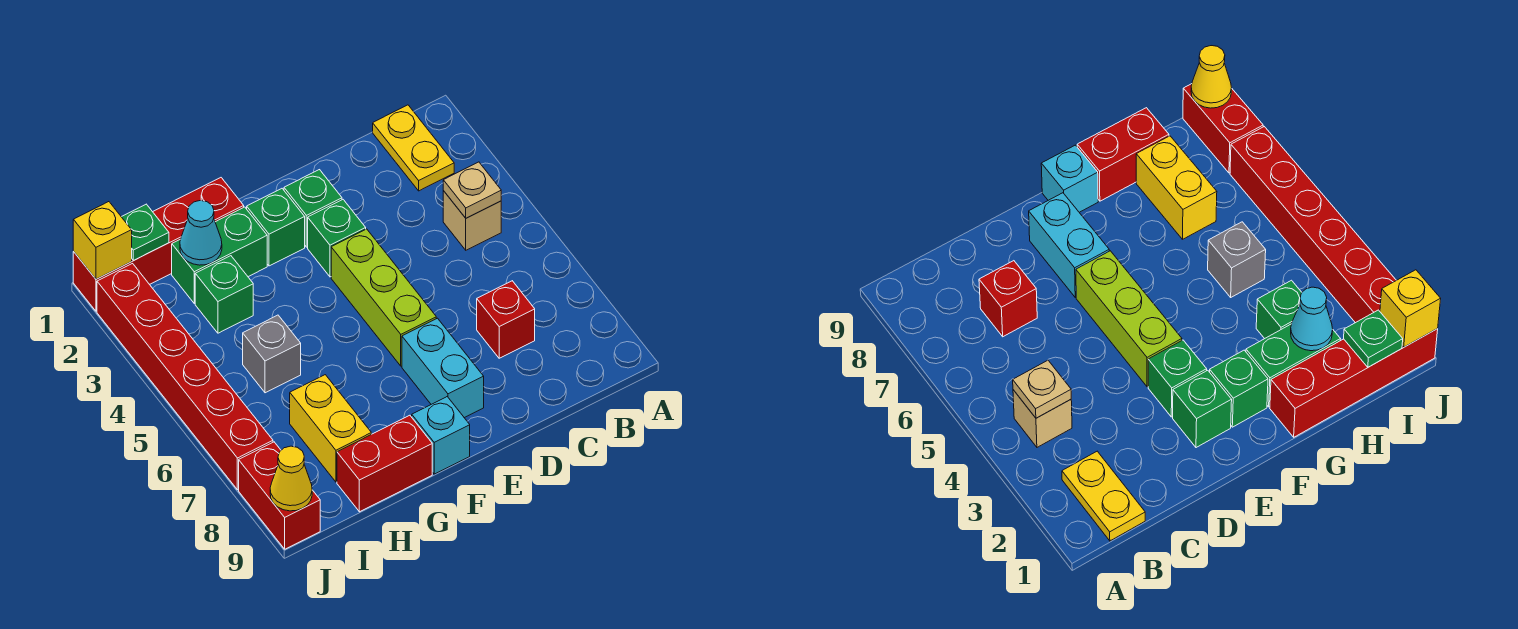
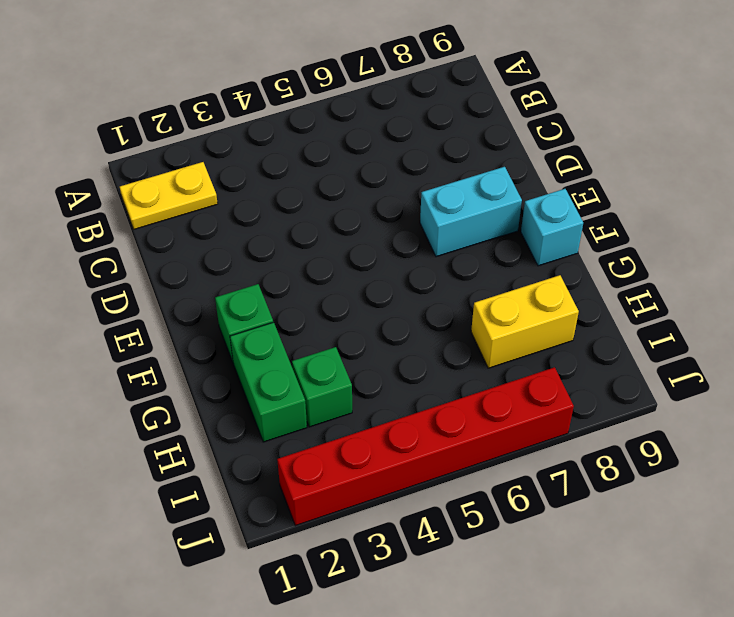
none -> tan 1x1 brick [443,191,501,250]
none -> red 1x1 brick [477,281,535,358]
none -> green 1x1 brick [284,170,342,247]

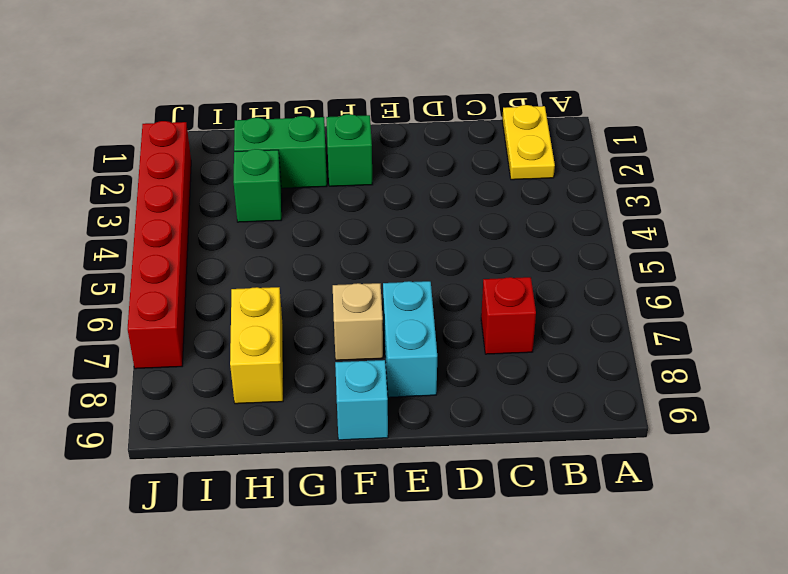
tan 1x1 brick [333,283,383,360] -> tan 1x1 brick moved to [443,191,501,250]
none -> green 1x1 brick [284,170,342,247]
none -> green 1x1 brick [308,200,366,277]
none -> lime 1x3 brick [331,229,436,366]

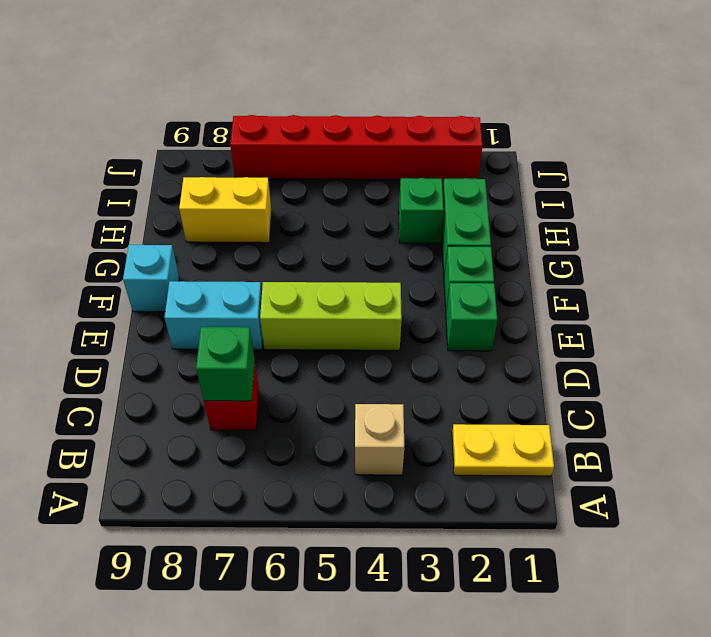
green 1x1 brick [196,327,255,401] -> green 1x1 brick moved to [308,200,366,277]
none -> red 1x4 brick [73,178,244,311]
none -> red 1x2 brick [337,415,432,512]
none -> grey 1x1 brick [243,315,301,393]

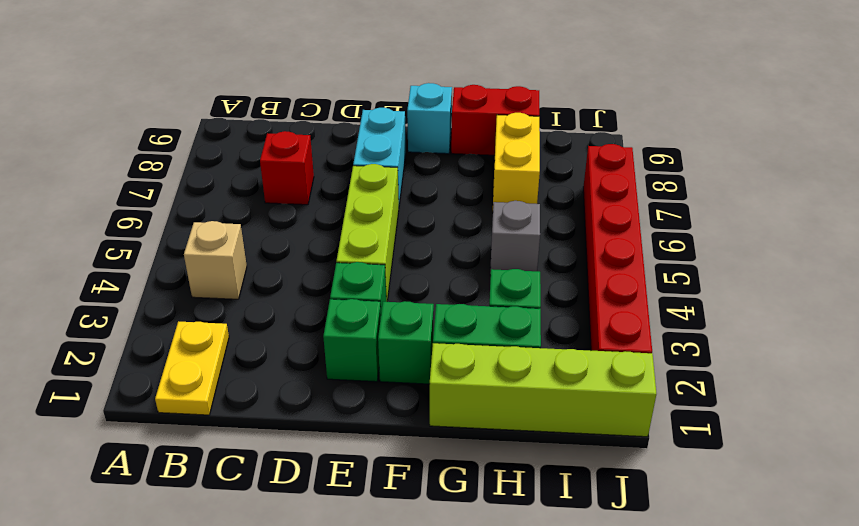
lime 1x4 brick [430,343,657,437] -> red 1x4 brick [73,178,244,311]
none -> red 1x2 brick [239,442,320,549]
none -> tan 1x1 plate [443,162,501,218]
none -> cyan 1x1 cone [180,200,222,265]

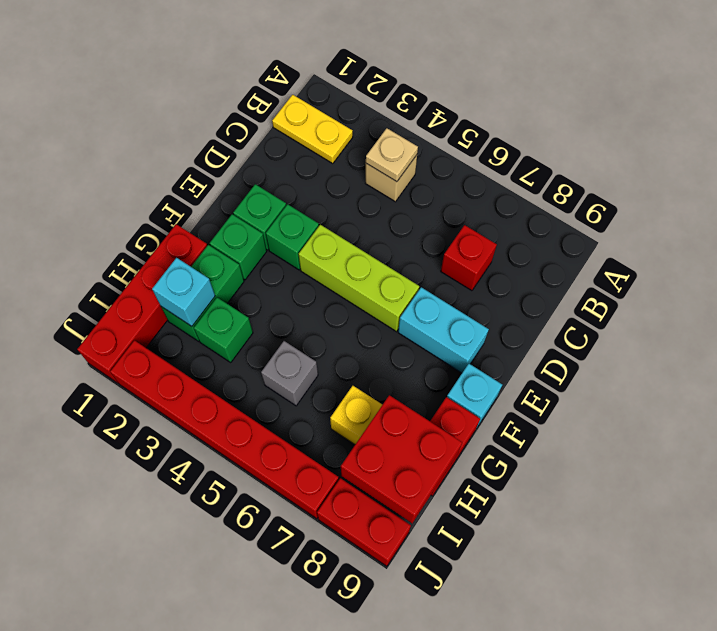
cyan 1x1 brick [152,258,215,326] -> cyan 1x1 cone [180,200,222,265]
red 2x2 brick [341,395,462,523] -> none
none -> green 1x1 plate [122,204,169,260]
none -> yellow 1x1 brick [73,202,132,279]
none -> yellow 1x1 cone [270,446,312,511]

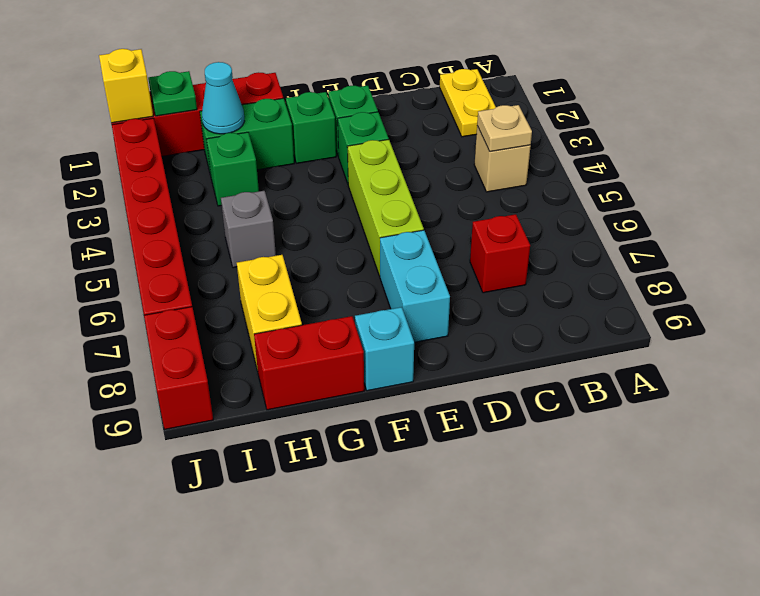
none -> yellow 1x1 cone [270,446,312,511]

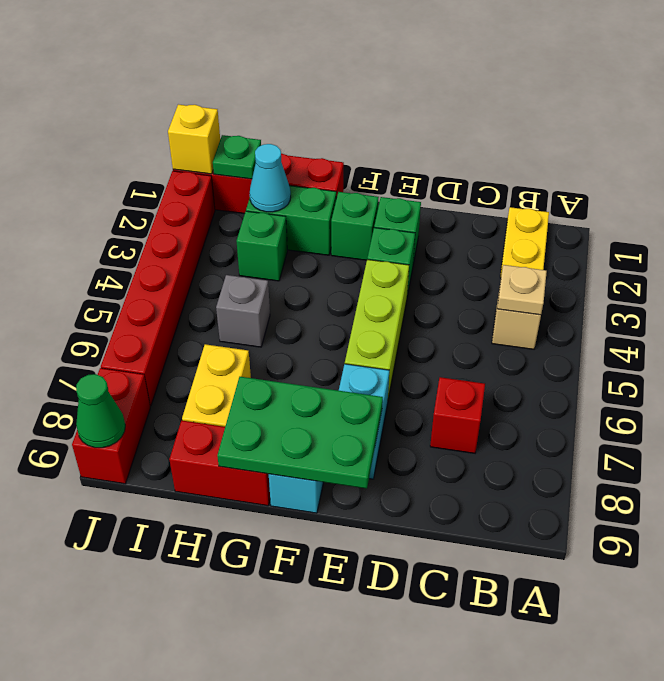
green 2x3 plate [217,377,383,489] -> none
green 1x1 cone [76,374,125,448] -> yellow 1x1 cone [270,446,312,511]

